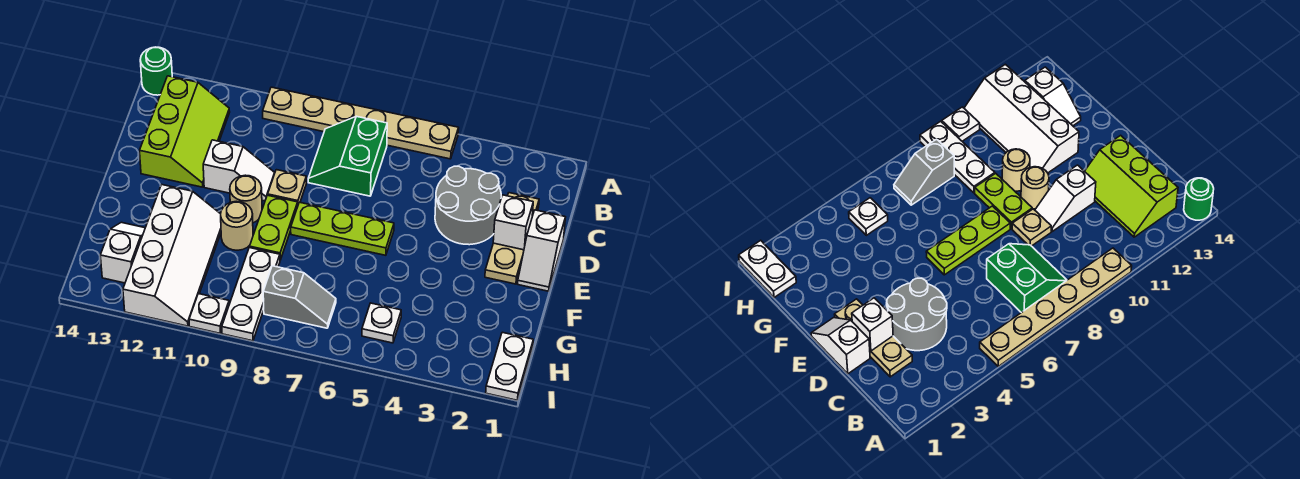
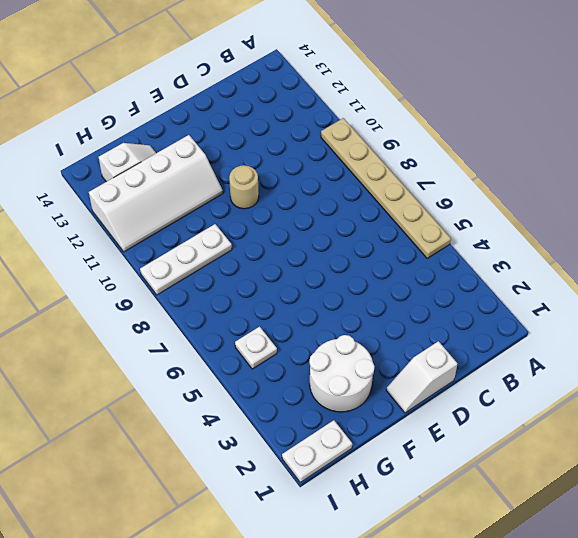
white 2x2 round brick [309,335,375,412] -> none
none -> green 1x1 round brick [140,47,172,95]
none -> green 2x2 slope [308,116,387,196]
none -> lime 2x3 slope [140,76,230,187]

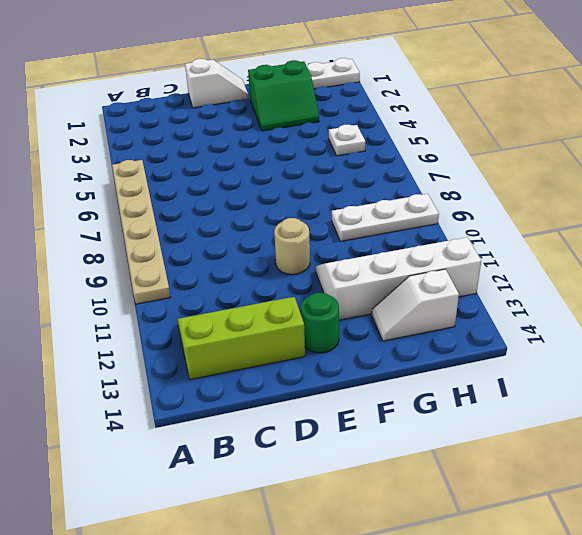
green 1x1 round brick [301,293,339,353] -> green 1x1 round brick moved to [140,47,172,95]
green 2x2 slope [248,60,319,131] -> green 2x2 slope moved to [308,116,387,196]
none -> tan 1x3 plate [485,193,539,284]
none -> grey 2x2 round brick [435,166,501,245]
none -> tan 1x1 plate [268,170,306,204]

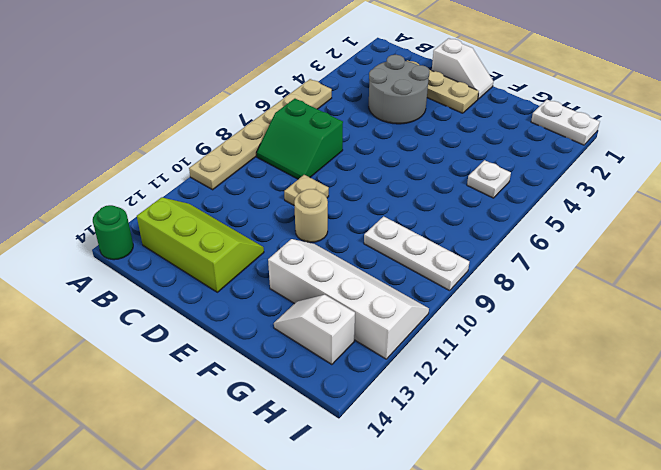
none -> white 1x2 slope [203,140,275,201]
none -> lime 1x3 plate [291,202,394,255]
none -> lime 1x2 plate [250,195,298,260]

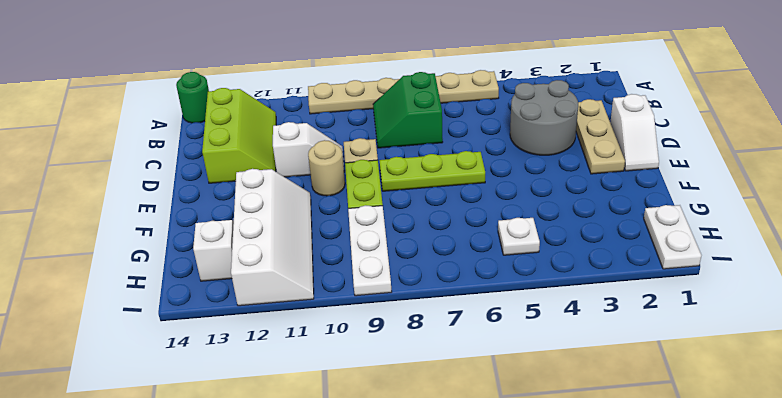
none -> tan 1x1 round brick [221,201,253,250]
none -> grey 1x2 slope [263,266,336,328]
none -> white 1x1 plate [189,294,229,333]

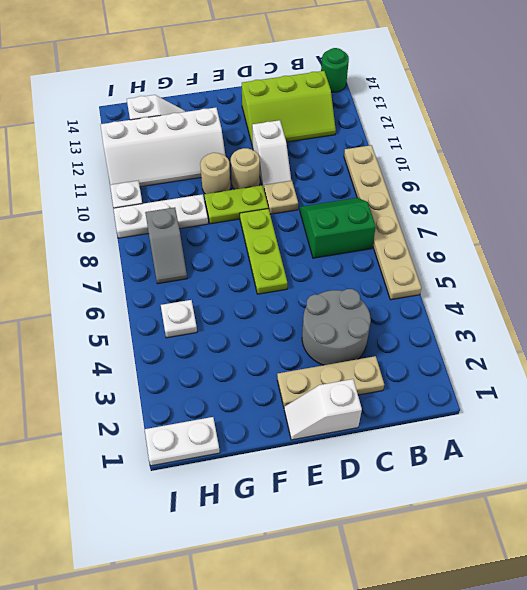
none -> white 1x1 brick [493,195,533,250]

